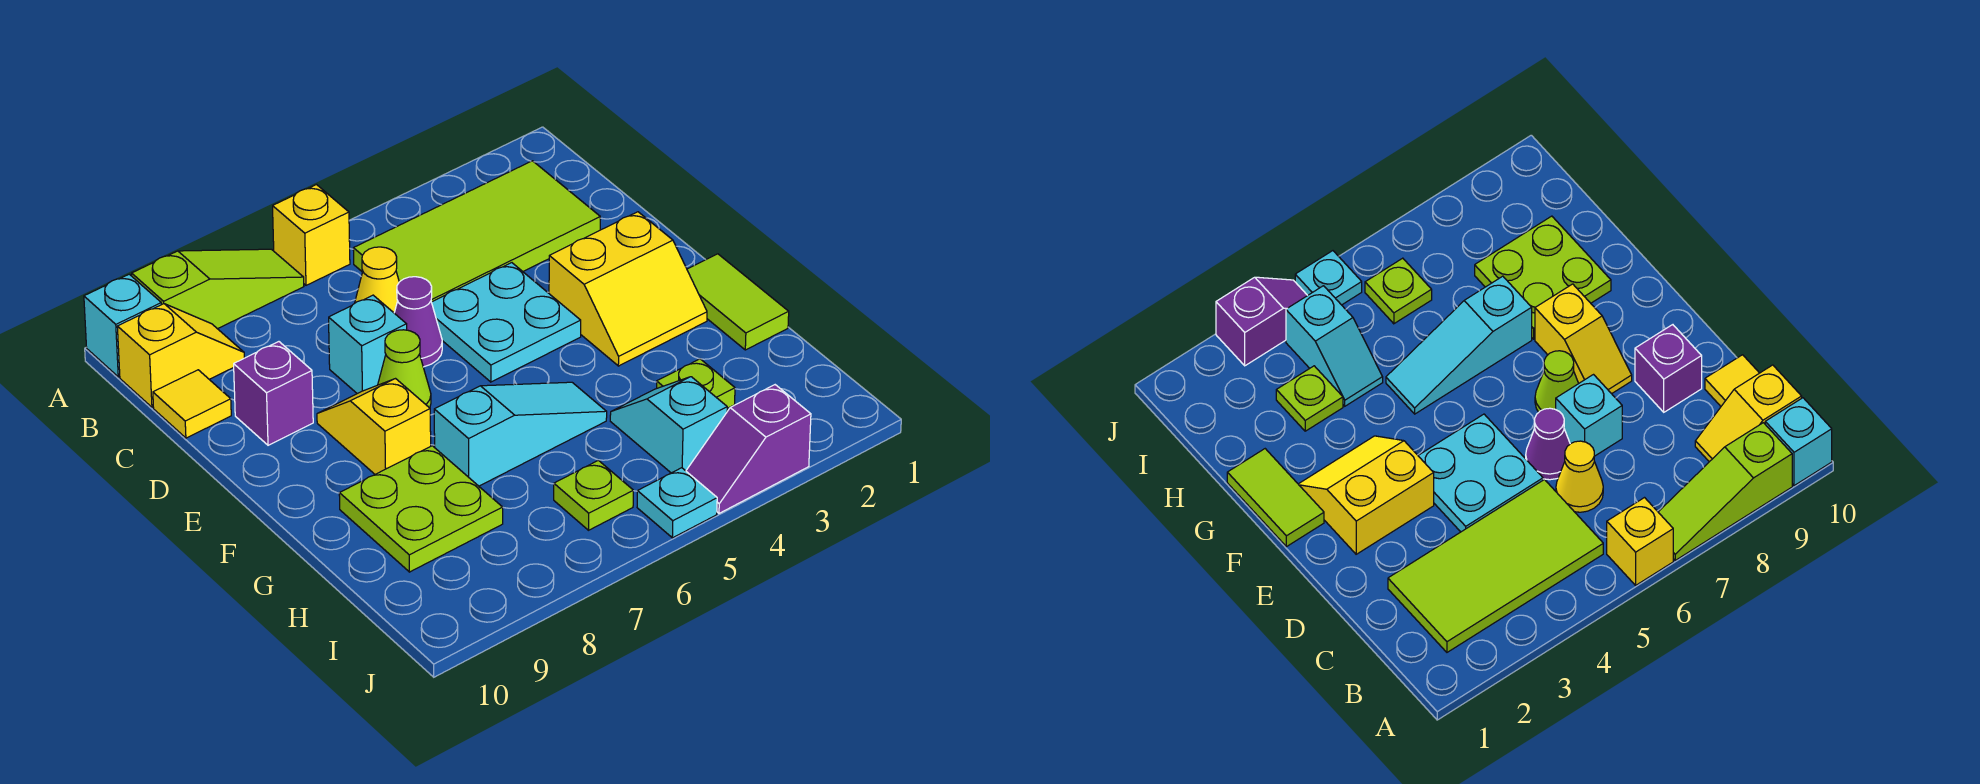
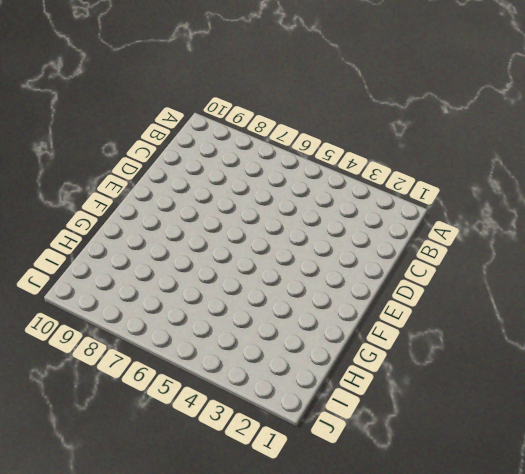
none -> yellow 1x1 brick [273,185,350,285]
none -> lime 1x3 slope [132,249,304,329]
none -> cyan 1x1 brick [84,274,161,377]

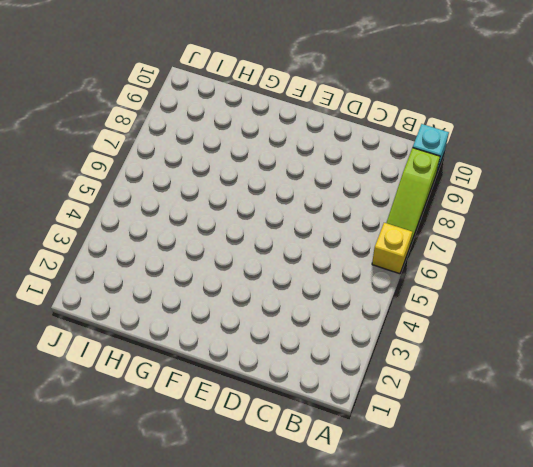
none -> lime 2x4 tile [353,161,600,302]
none -> yellow 1x2 slope [117,304,244,407]
none -> yellow 1x1 cone [355,247,399,313]

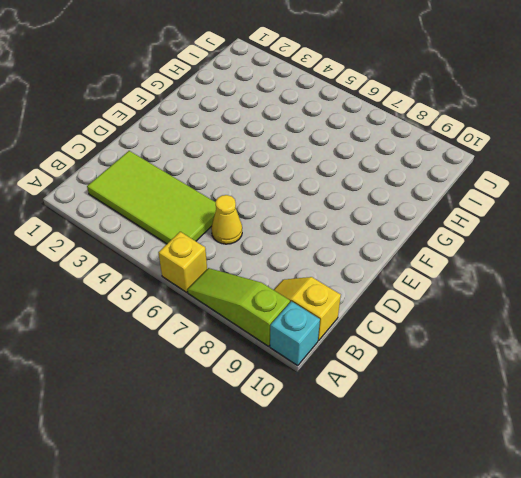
none -> yellow 1x1 tile [153,370,231,438]
none -> cyan 2x2 plate [432,263,581,382]
none -> purple 1x1 cone [394,277,442,367]

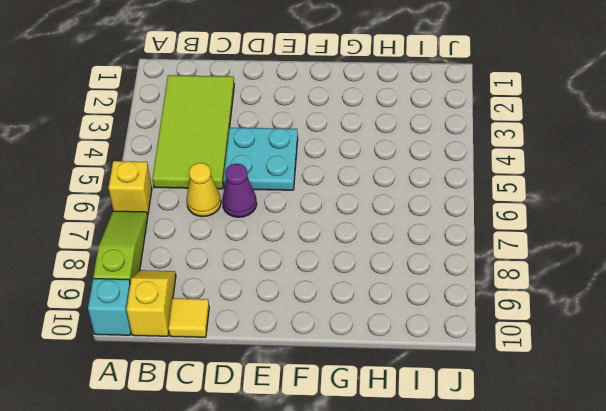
none -> cyan 1x1 brick [329,295,407,394]
none -> purple 1x1 brick [234,342,313,445]
none -> yellow 2x2 slope [549,212,707,366]

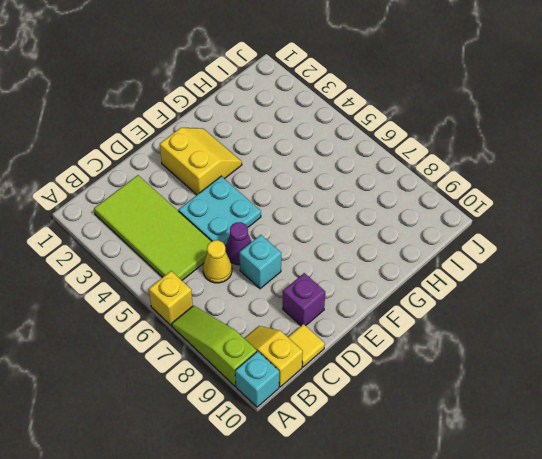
none -> lime 1x1 cone [378,330,431,408]
none -> yellow 1x2 slope [317,379,431,474]
none -> lime 1x2 tile [687,254,789,350]

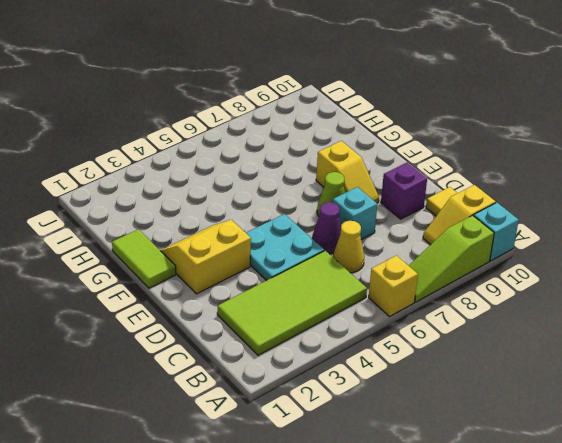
none -> cyan 1x3 slope [434,382,607,486]
none -> lime 2x2 plate [339,446,503,572]
none -> lime 1x1 plate [657,359,735,408]

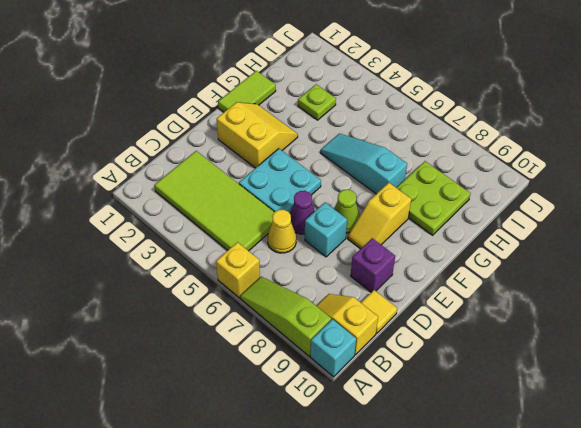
none -> cyan 1x2 slope [610,377,727,473]
none -> lime 1x1 plate [554,460,633,530]
none -> purple 1x2 slope [686,385,811,513]

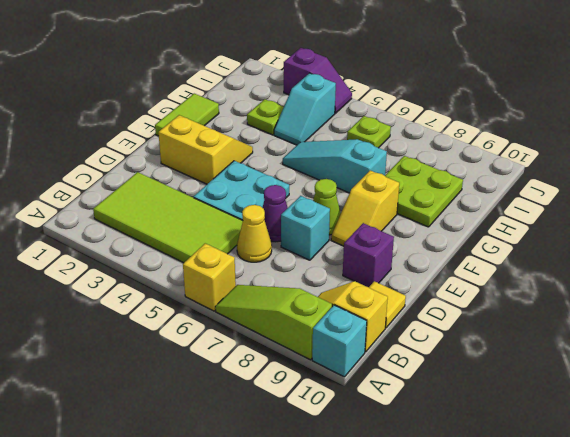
none -> cyan 1x1 plate [637,468,717,538]

